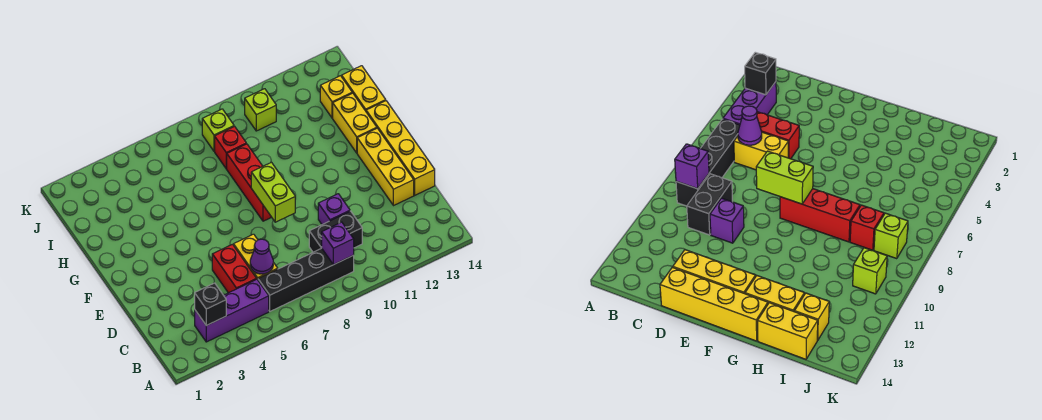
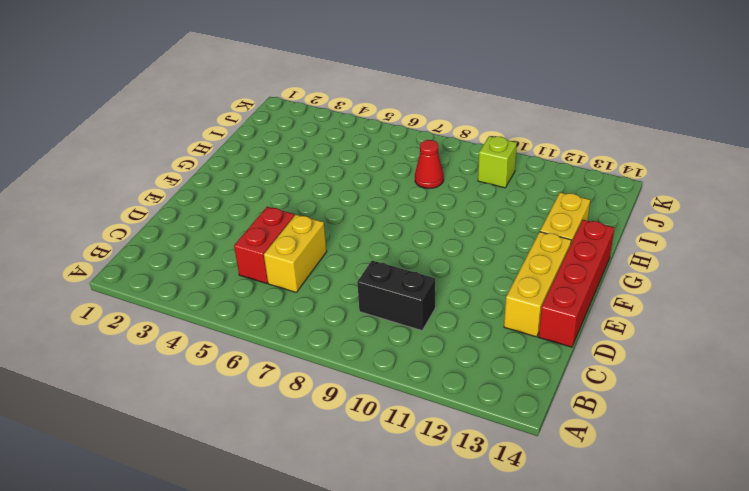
red 1x4 brick [539,220,614,347] -> yellow 1x4 brick [366,101,435,195]
red 1x1 cone [415,140,444,189] -> red 1x1 brick [215,126,246,169]
none -> purple 1x3 brick [195,279,269,342]
none -> black 1x4 brick [258,248,354,311]
none -> purple 1x1 brick [318,194,350,225]

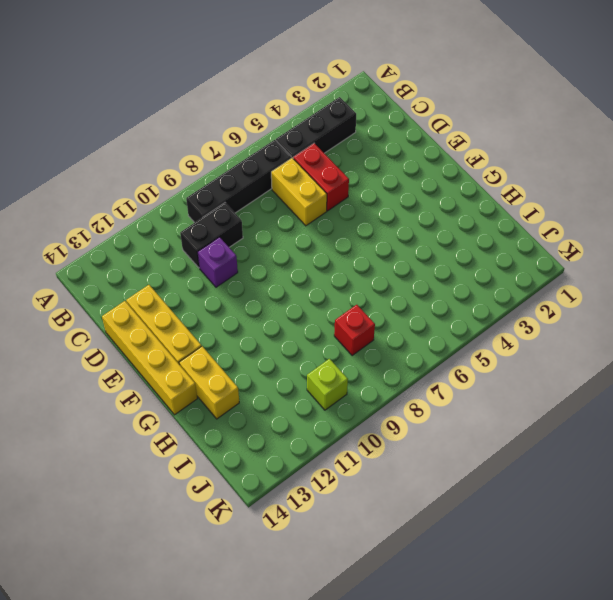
black 1x3 brick [276,97,356,158] -> purple 1x3 brick [195,279,269,342]
none -> red 1x3 brick [227,144,271,221]
none -> yellow 1x2 brick [342,66,386,111]
none -> yellow 1x1 brick [320,76,352,118]

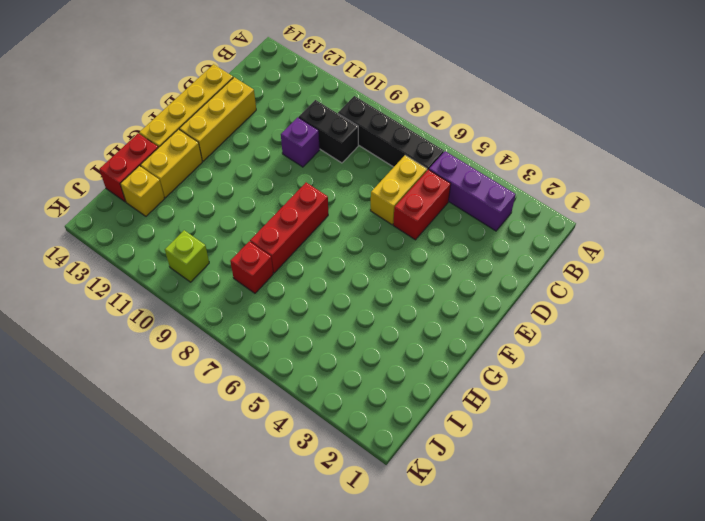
red 1x2 brick [99,133,158,202] -> yellow 1x2 brick [342,66,386,111]
none -> lime 1x1 brick [202,109,234,151]
none -> black 1x1 brick [195,283,226,326]
none -> purple 1x1 brick [322,222,354,265]

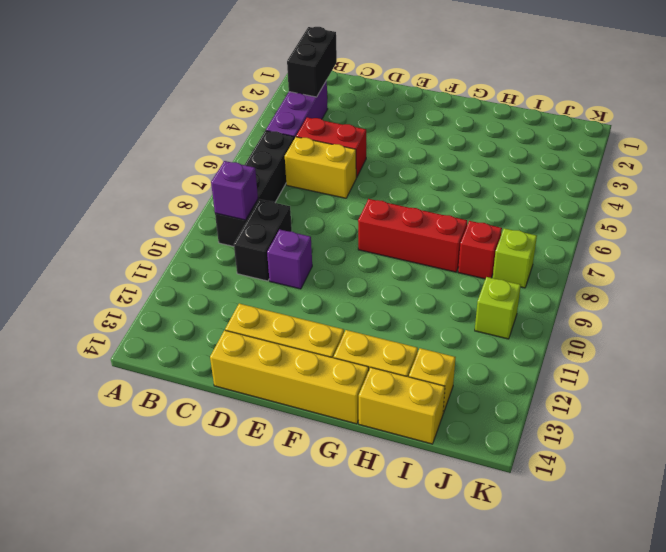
black 1x2 brick [287,27,337,97] -> black 1x1 brick [195,283,226,326]
none -> purple 1x1 cone [250,239,273,274]
none -> lime 1x2 brick [251,162,295,222]

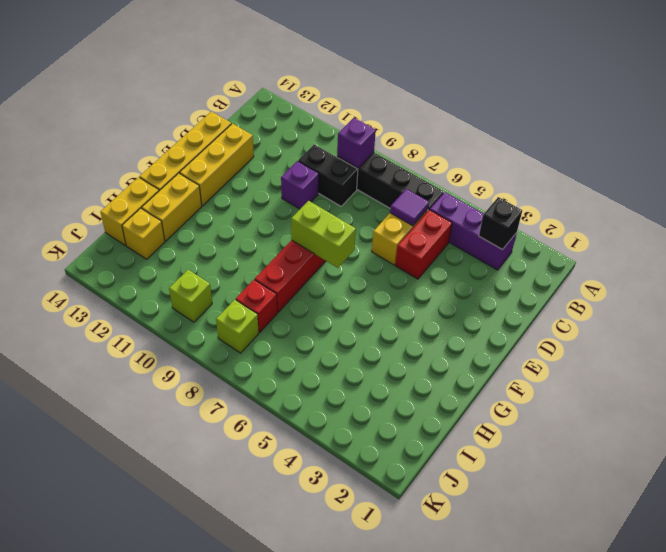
purple 1x1 tile [390,189,429,226] -> purple 1x1 cone [250,239,273,274]
lime 1x2 brick [291,201,356,268] -> lime 1x2 brick turned to [251,162,295,222]

